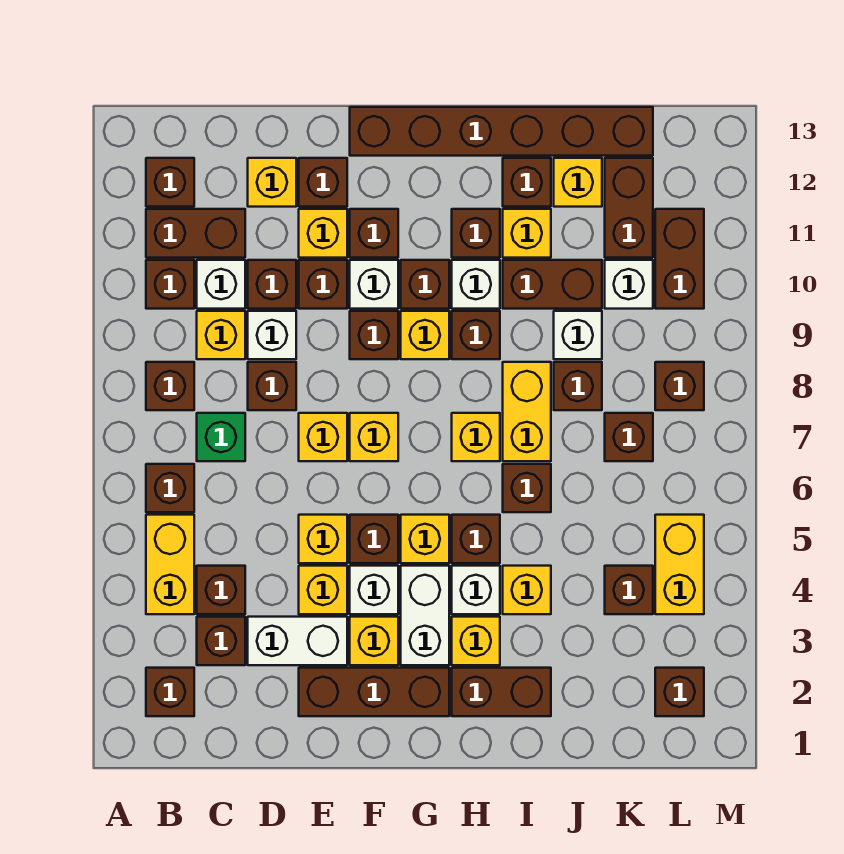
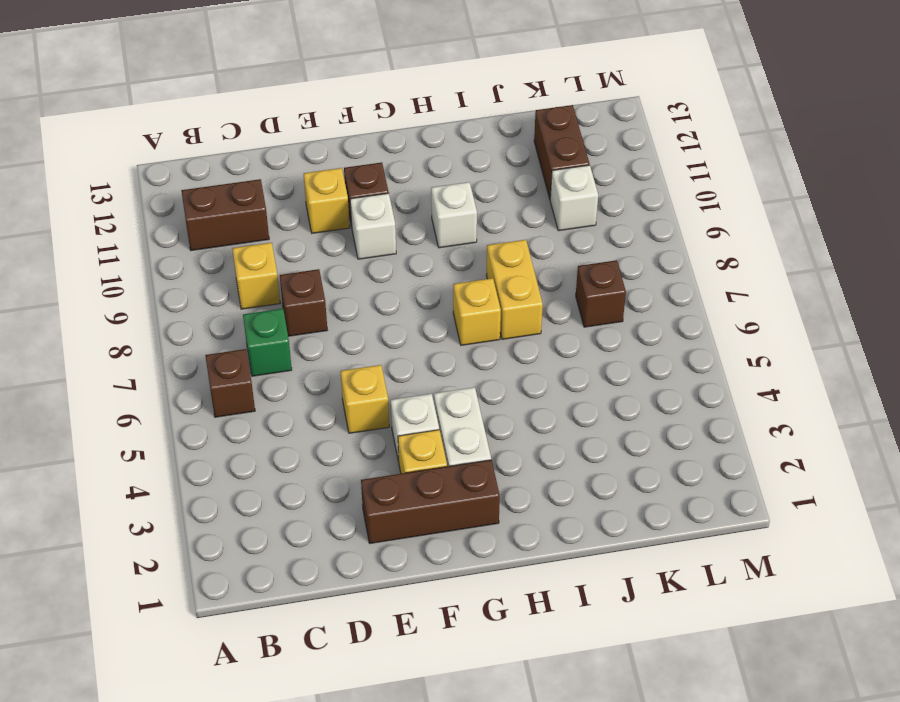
none -> brown 1x1 brick [146,668,194,716]
none -> yellow 1x2 brick [146,515,194,614]
none -> brown 1x1 brick [146,362,194,410]
none -> brown 1x1 brick [146,260,194,309]

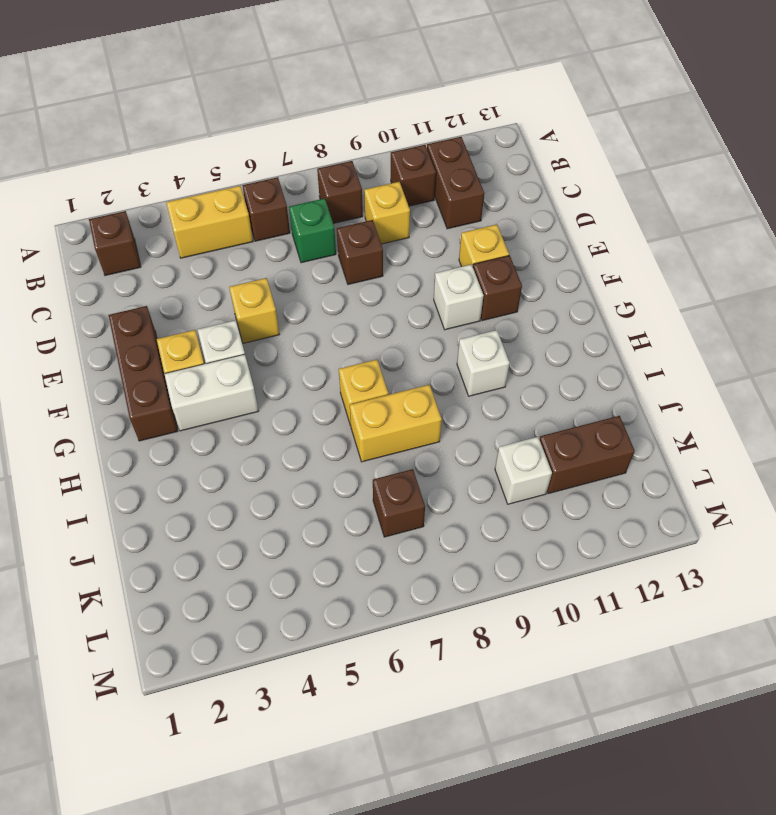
none -> brown 1x1 brick [146,158,194,207]
none -> brown 1x1 brick [197,617,245,665]
none -> brown 1x1 brick [197,566,245,614]
none -> white 1x1 brick [197,260,245,309]

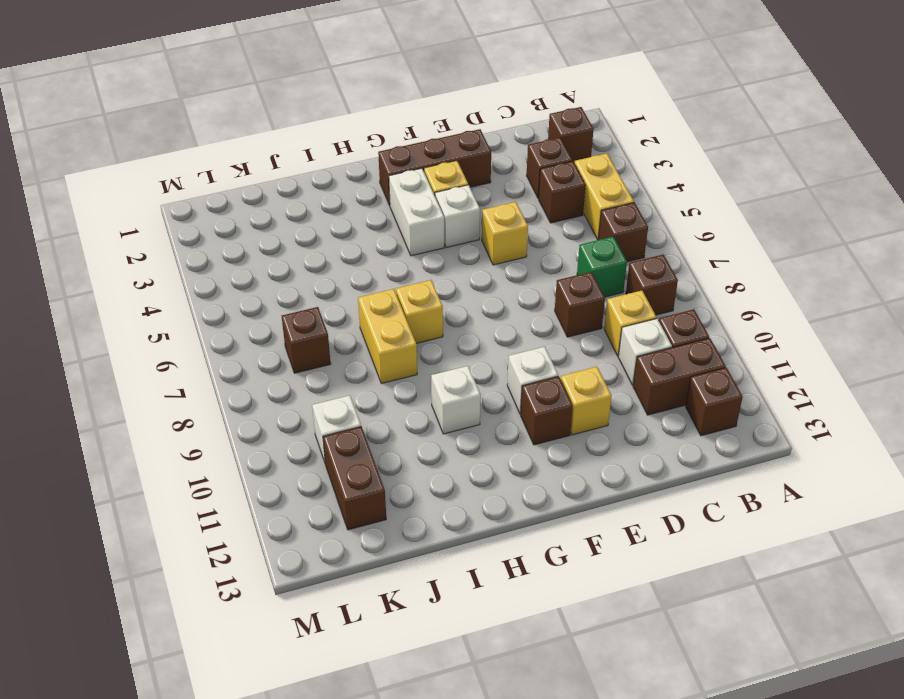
none -> white 1x2 brick [248,617,347,665]
none -> white 1x1 brick [248,311,296,359]
none -> brown 1x1 brick [248,260,296,309]
none -> yellow 1x1 brick [248,158,296,207]

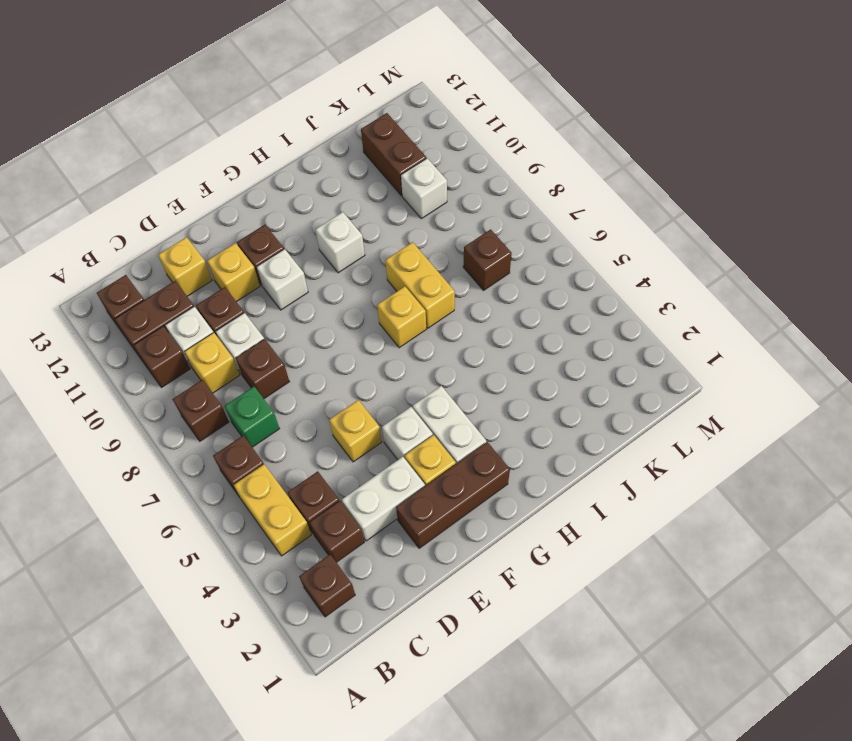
none -> yellow 1x1 brick [299,566,347,614]
none -> yellow 1x1 brick [299,413,347,461]
none -> brown 1x1 brick [299,260,347,309]
none -> brown 1x1 brick [299,158,347,207]

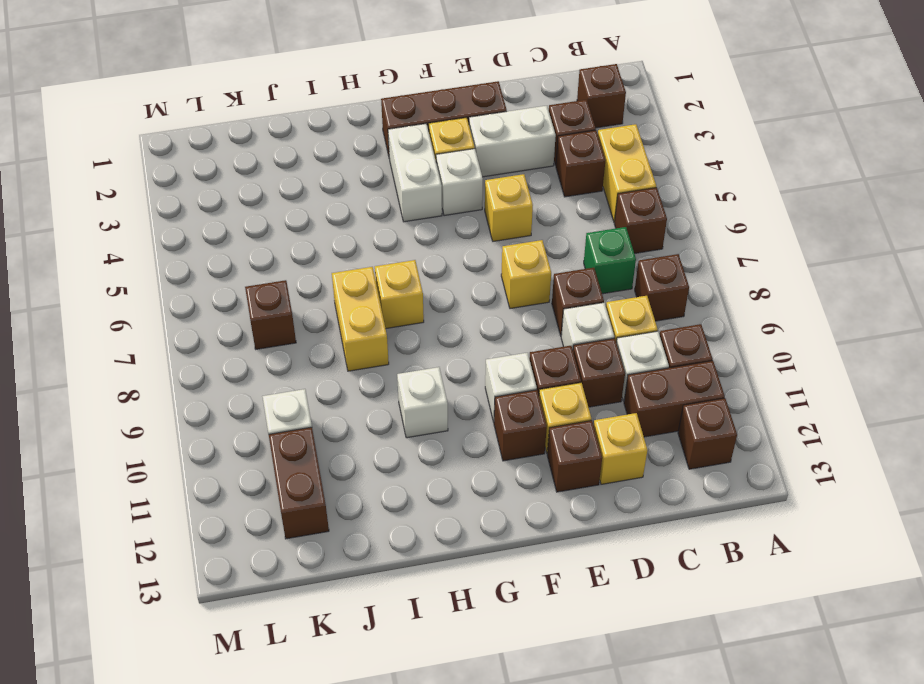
none -> yellow 1x1 brick [299,566,347,614]
none -> brown 1x1 brick [350,515,398,563]
none -> yellow 1x1 brick [350,413,398,461]
none -> brown 1x1 brick [350,311,398,359]

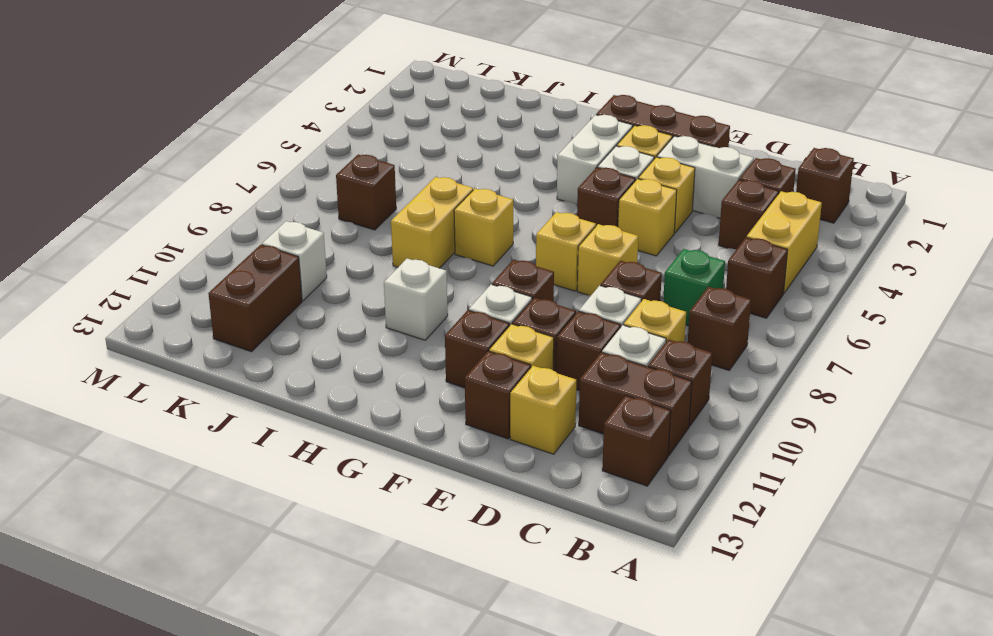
none -> brown 1x6 brick [350,107,653,156]
none -> yellow 1x1 brick [401,515,449,563]
none -> yellow 1x1 brick [401,311,449,359]
none -> brown 1x1 brick [401,260,449,309]

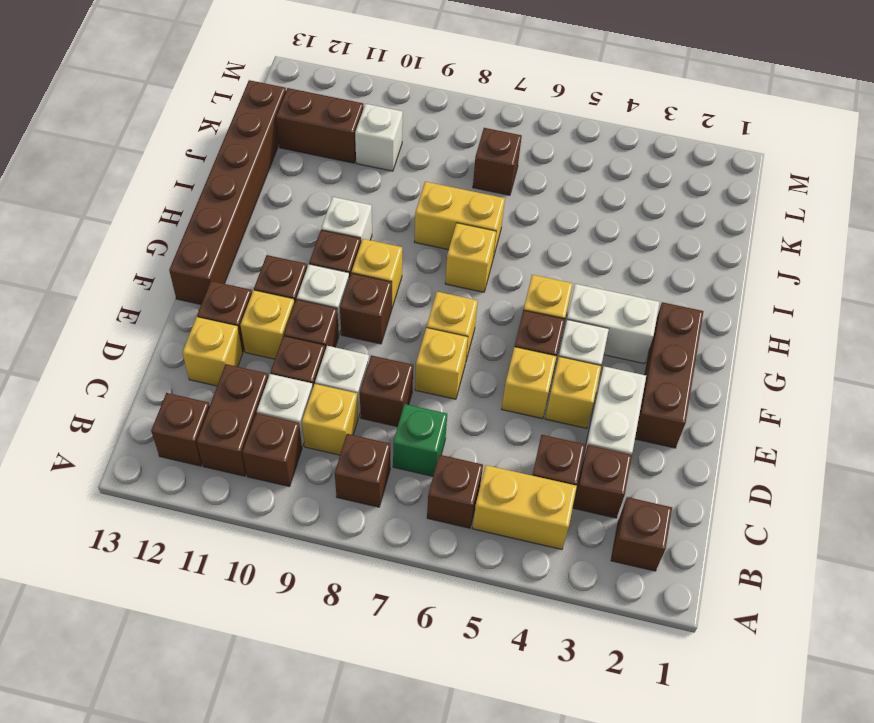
none -> yellow 1x1 brick [350,617,398,665]
none -> brown 1x2 brick [452,668,551,716]
none -> yellow 1x1 brick [452,617,500,665]
none -> white 1x1 brick [452,566,500,614]

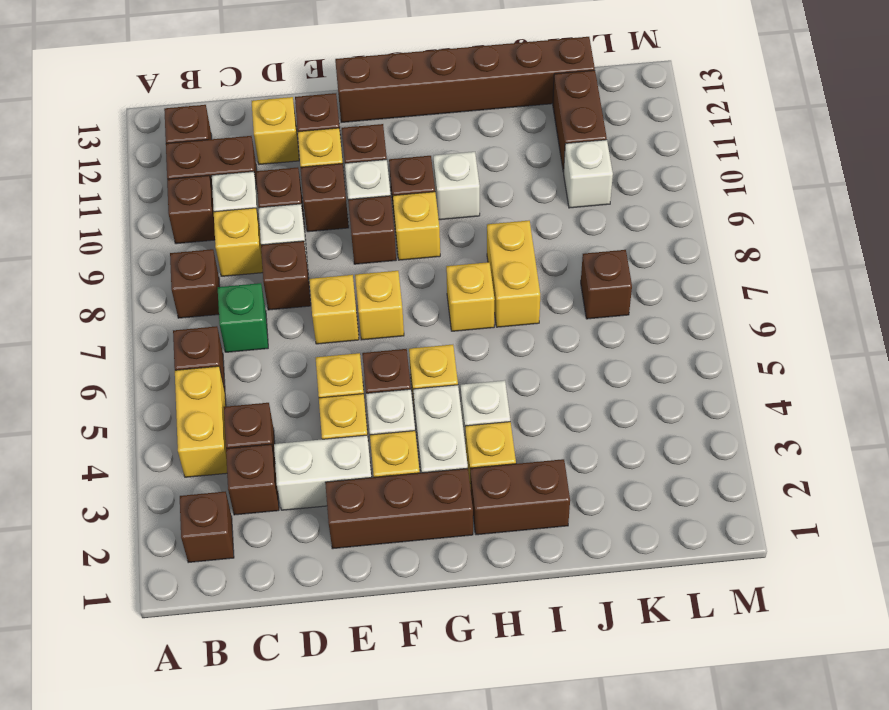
none -> brown 1x1 brick [452,515,500,563]
none -> brown 1x1 brick [452,311,500,359]
none -> brown 1x1 brick [452,209,500,258]
none -> yellow 1x1 brick [503,566,551,614]

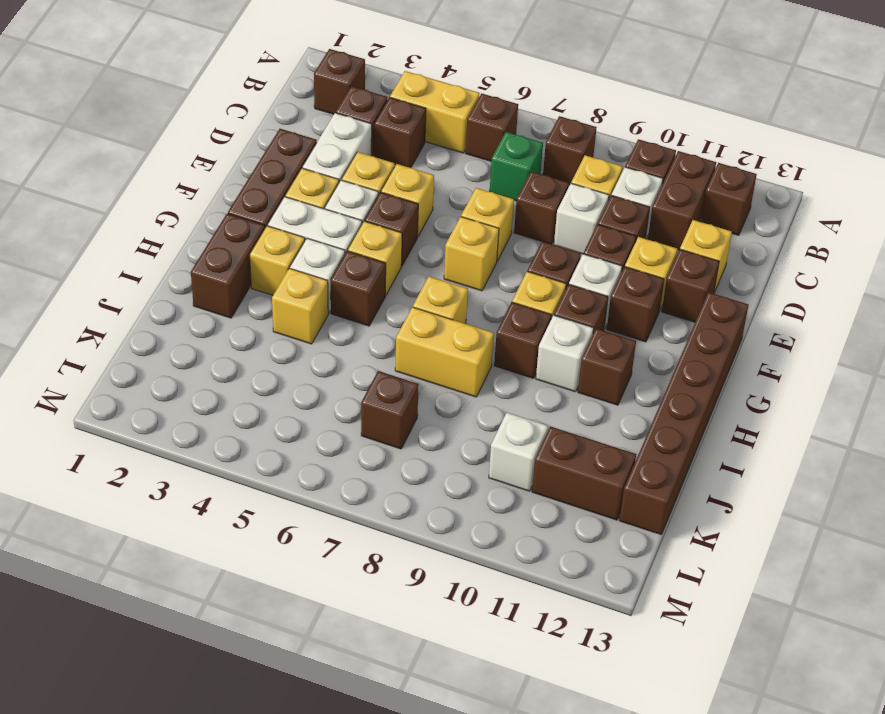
none -> brown 1x1 brick [503,464,551,512]
none -> brown 1x2 brick [503,260,602,309]
none -> yellow 1x1 brick [503,209,551,258]
none -> brown 1x1 brick [503,158,551,207]

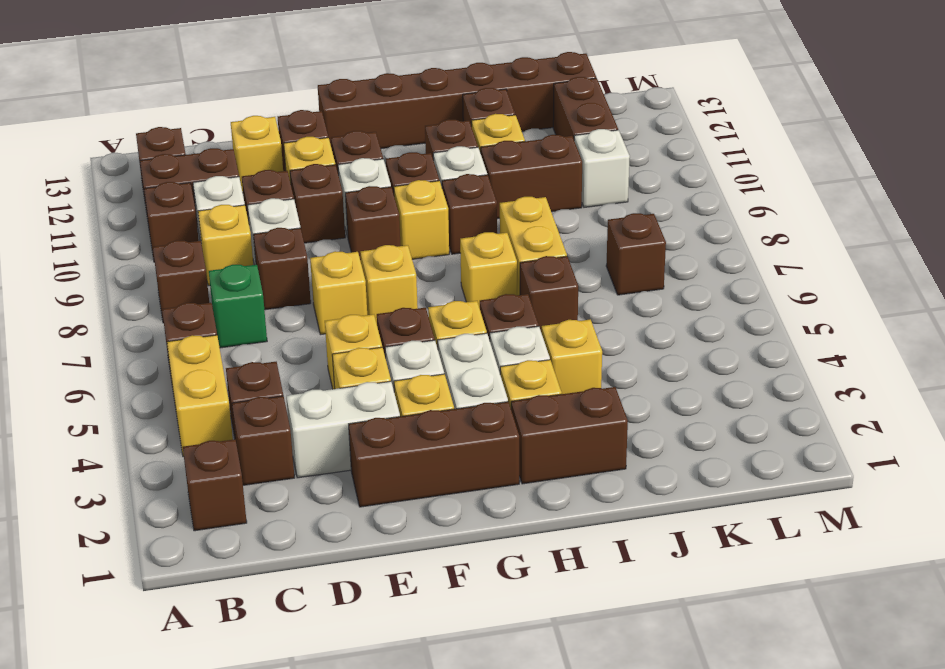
none -> brown 1x1 brick [554,362,602,410]
none -> white 1x1 brick [554,311,602,359]
none -> yellow 1x1 brick [554,158,602,207]
none -> brown 1x1 brick [605,566,653,614]

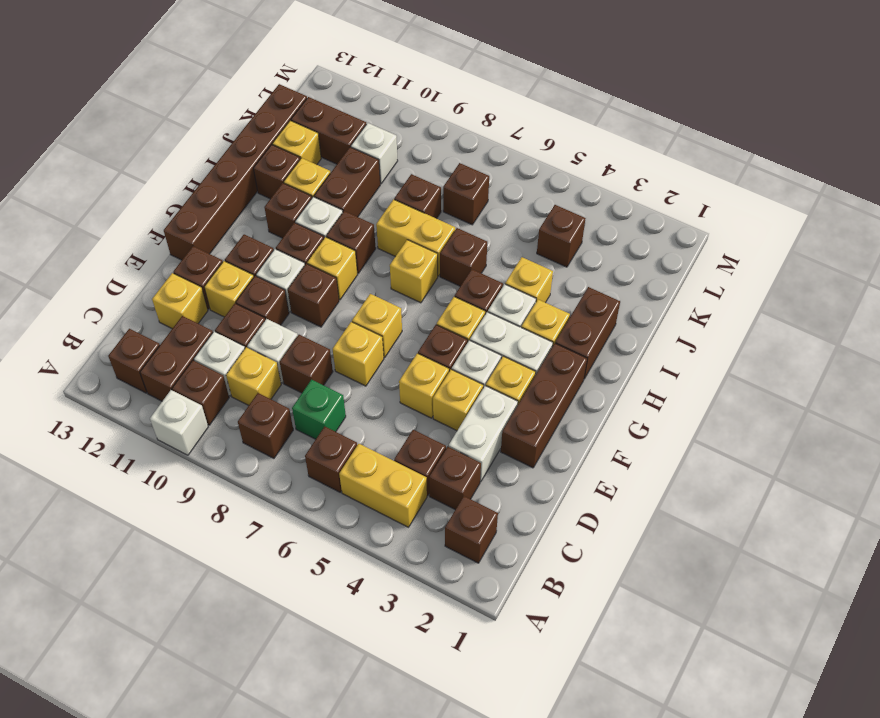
white 1x1 brick [150,390,208,455] -> white 1x1 brick moved to [554,311,602,359]
none -> brown 1x1 brick [655,668,704,716]
none -> yellow 1x2 brick [655,515,704,614]
none -> brown 1x1 brick [655,362,704,410]
none -> brown 1x2 brick [655,209,704,309]

